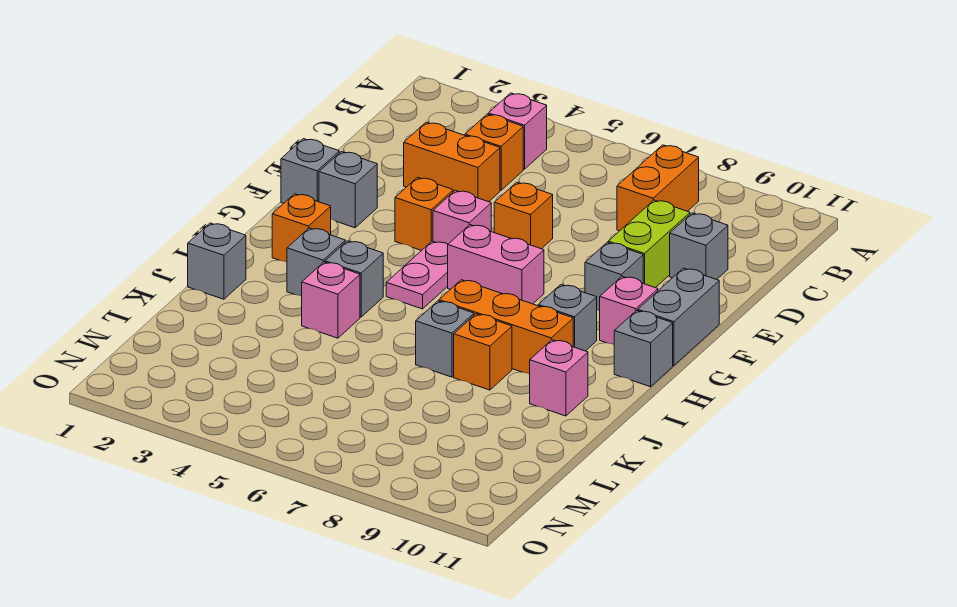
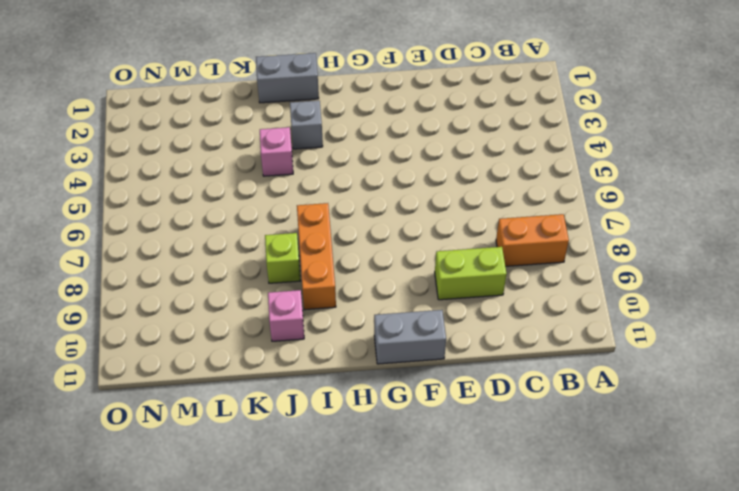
grey 1x2 brick [256,53,319,103] -> grey 1x1 brick [188,223,246,299]
lime 1x1 brick [265,233,300,283] -> orange 1x1 brick [454,314,512,390]
none -> pink 1x1 brick [488,93,547,169]
none -> orange 1x1 brick [465,114,523,190]
none -> orange 1x2 brick [404,122,500,202]

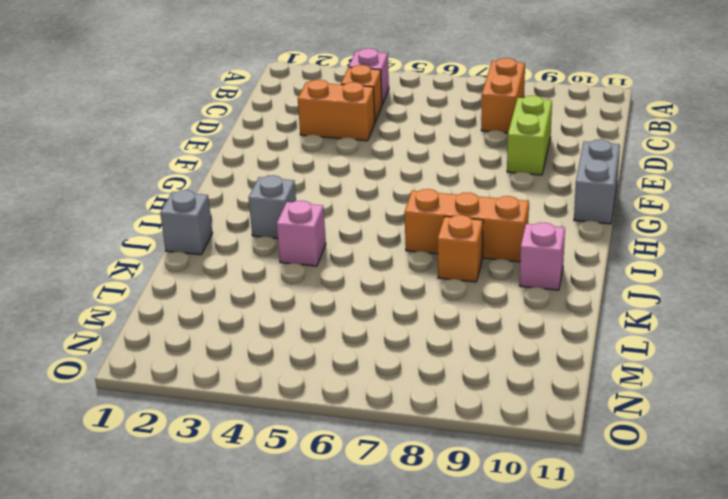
none -> grey 1x1 brick [670,213,728,279]
none -> orange 1x1 brick [494,182,553,249]
none -> grey 1x1 brick [281,139,339,203]

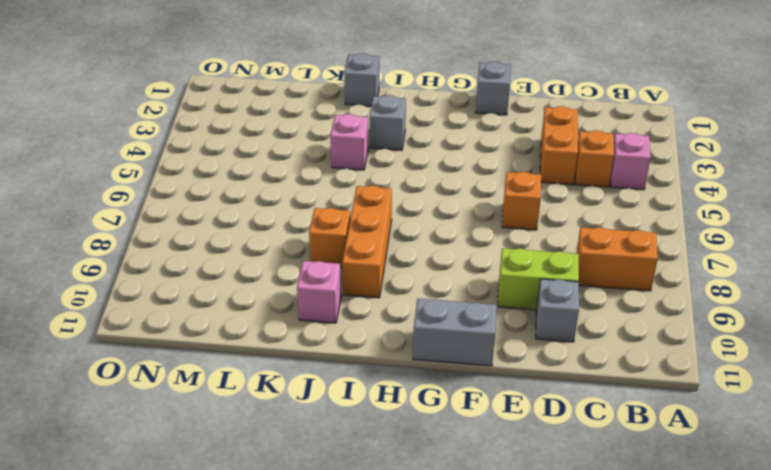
none -> grey 1x1 brick [319,152,377,228]
none -> orange 1x1 brick [395,178,453,251]
none -> pink 1x1 brick [433,190,491,244]

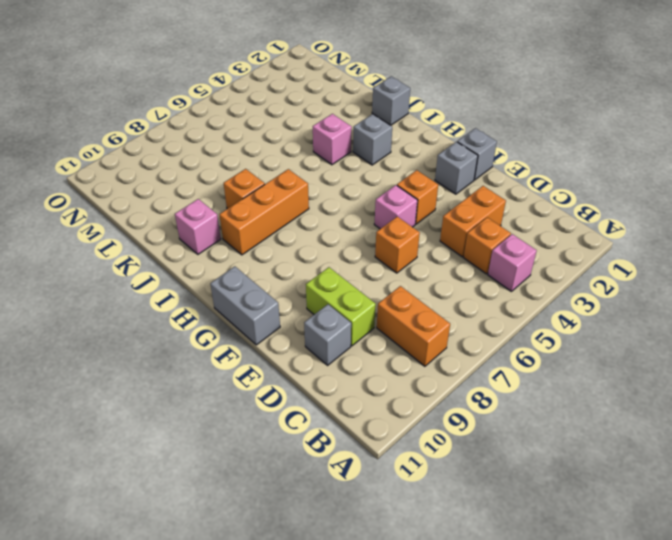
none -> grey 1x1 brick [585,242,643,311]
none -> pink 1x2 plate [386,241,448,309]
none -> pink 1x2 brick [448,225,544,304]

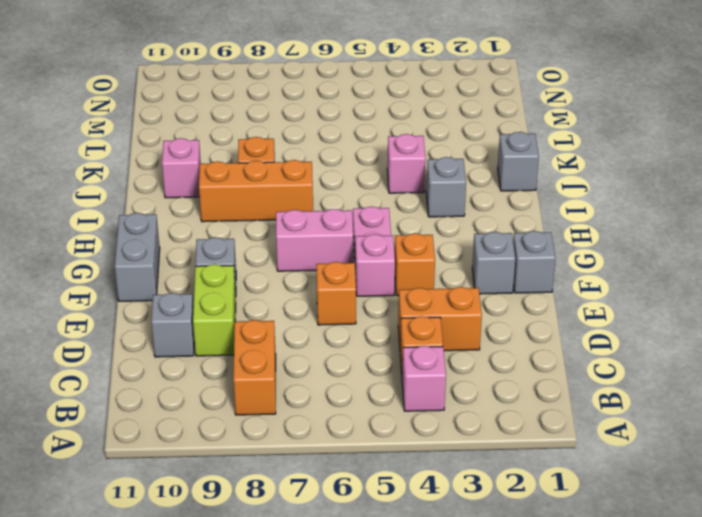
none -> pink 1x1 brick [600,276,658,344]
none -> orange 1x1 brick [272,194,331,262]
none -> grey 1x1 brick [538,285,597,351]

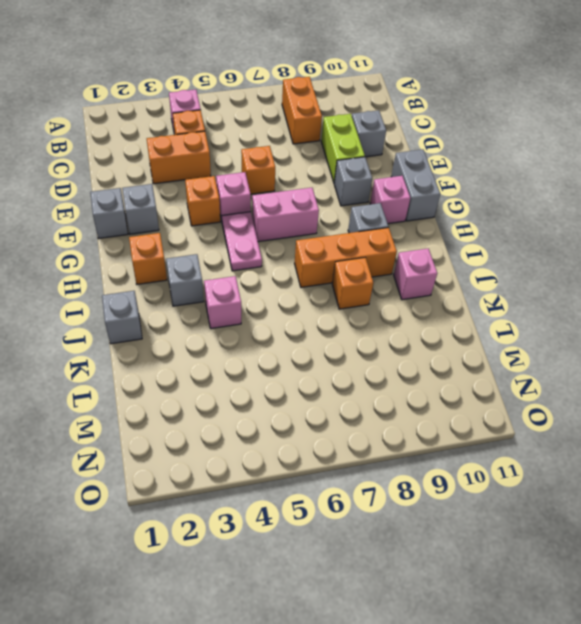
none -> grey 1x1 brick [614,311,673,387]
none -> grey 1x1 brick [325,241,383,317]
none -> grey 1x1 brick [416,301,474,377]

